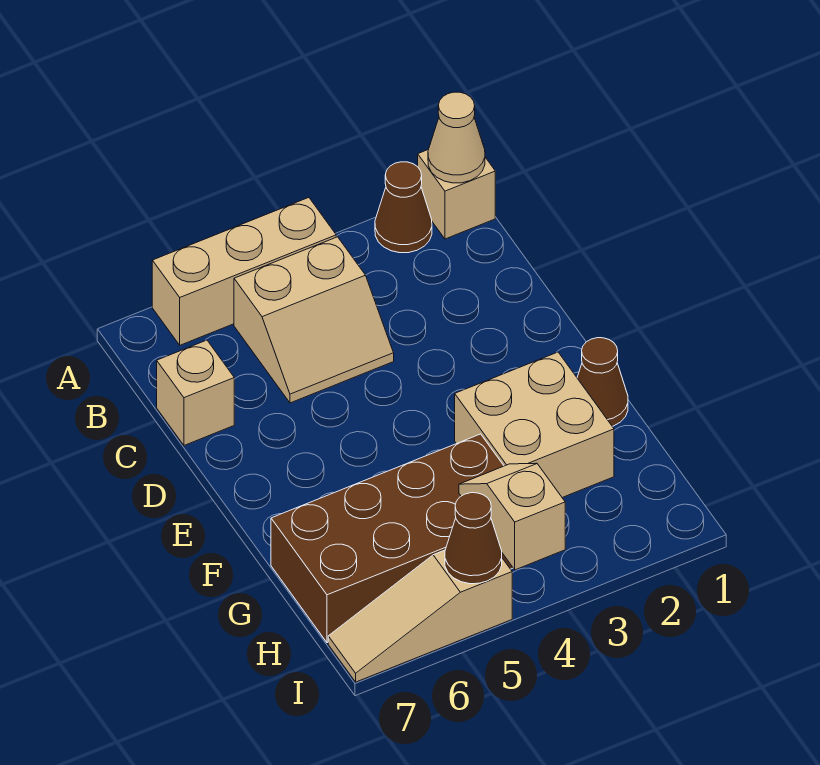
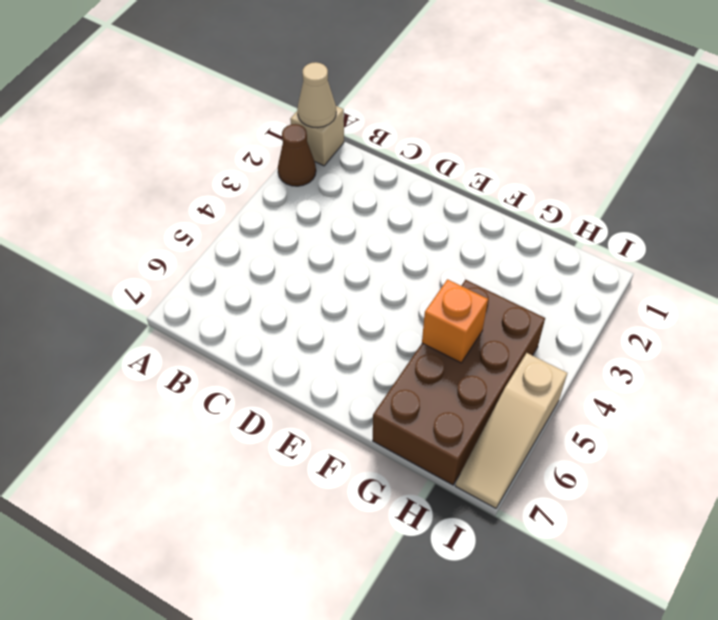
orange 1x1 brick [422,279,488,363] -> none
none -> tan 1x3 brick [152,198,336,345]
none -> tan 2x2 slope [234,237,394,403]
none -> tan 1x1 brick [157,340,234,445]

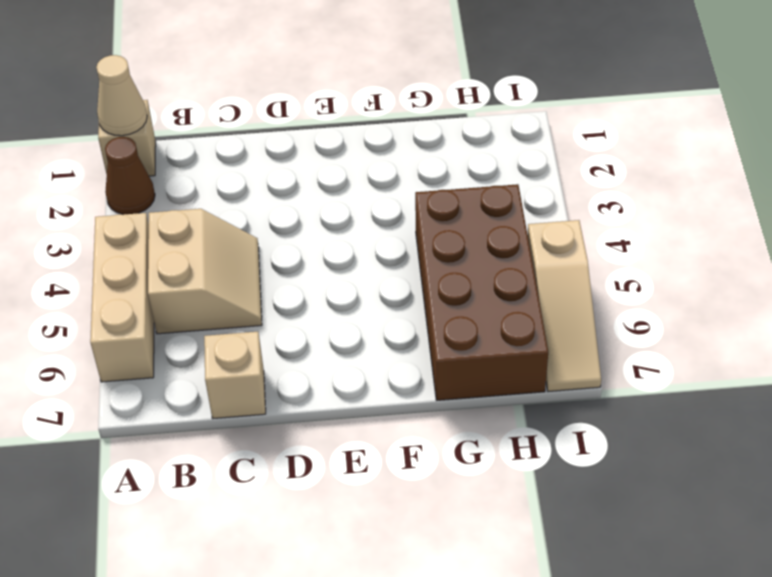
none -> brown 1x1 cone [577,338,628,426]
none -> tan 2x2 brick [455,352,614,498]
none -> tan 1x2 slope [459,463,565,570]

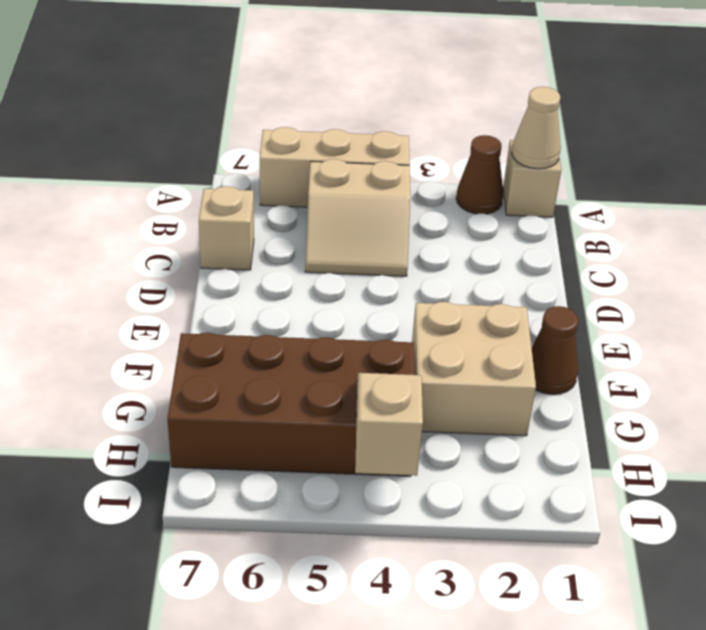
none -> tan 1x3 slope [328,550,512,682]
none -> brown 1x1 cone [445,493,502,584]

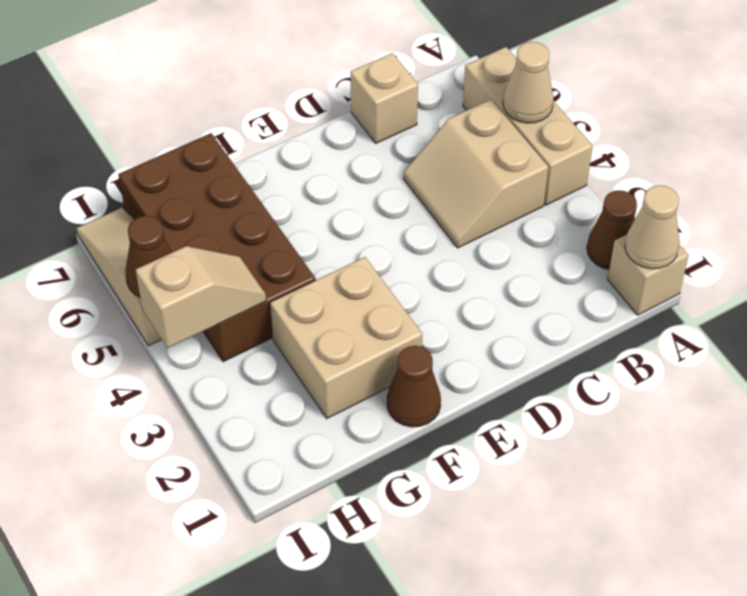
tan 1x1 cone [503,42,554,123] -> none

